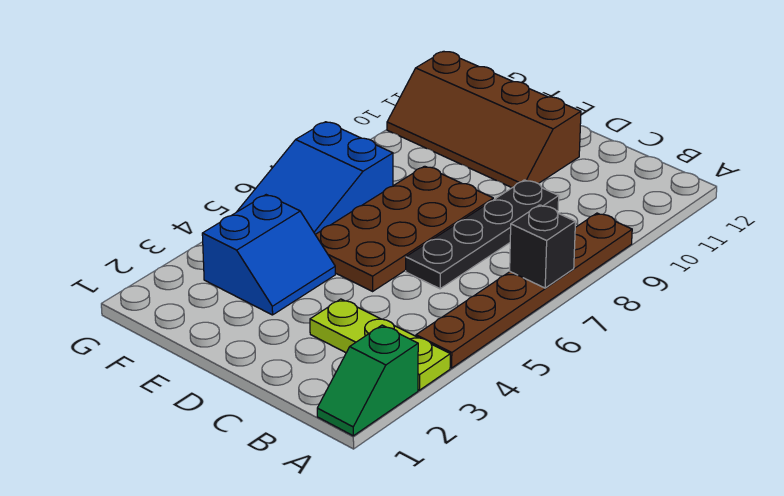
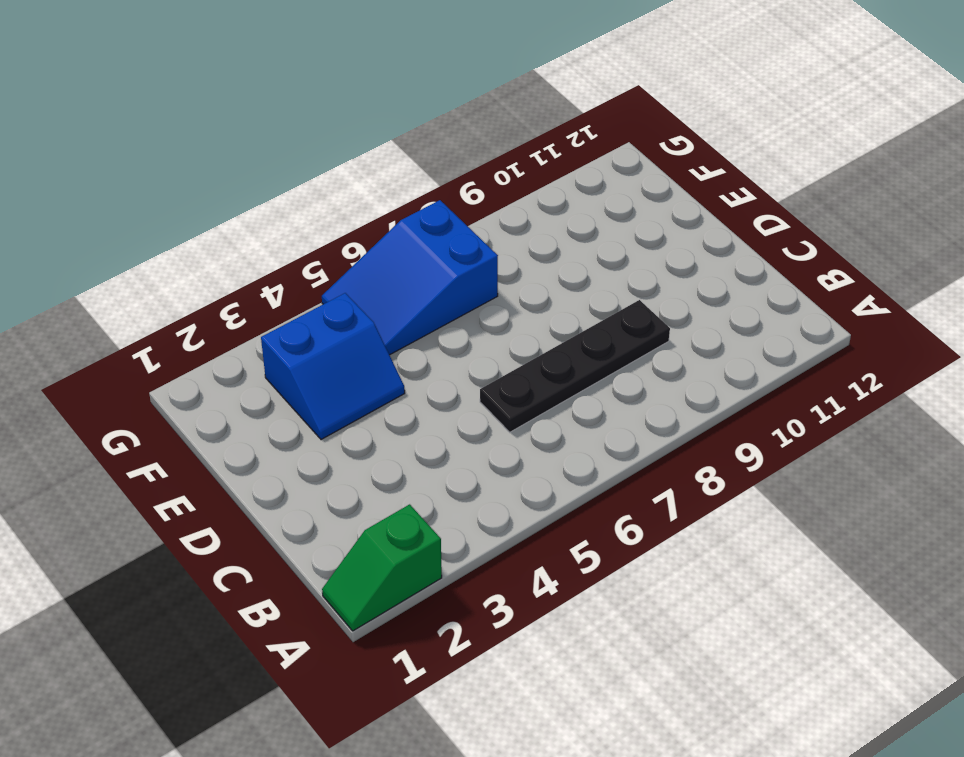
none -> lime 1x3 plate [310,299,450,390]
none -> brown 1x6 plate [416,213,632,368]

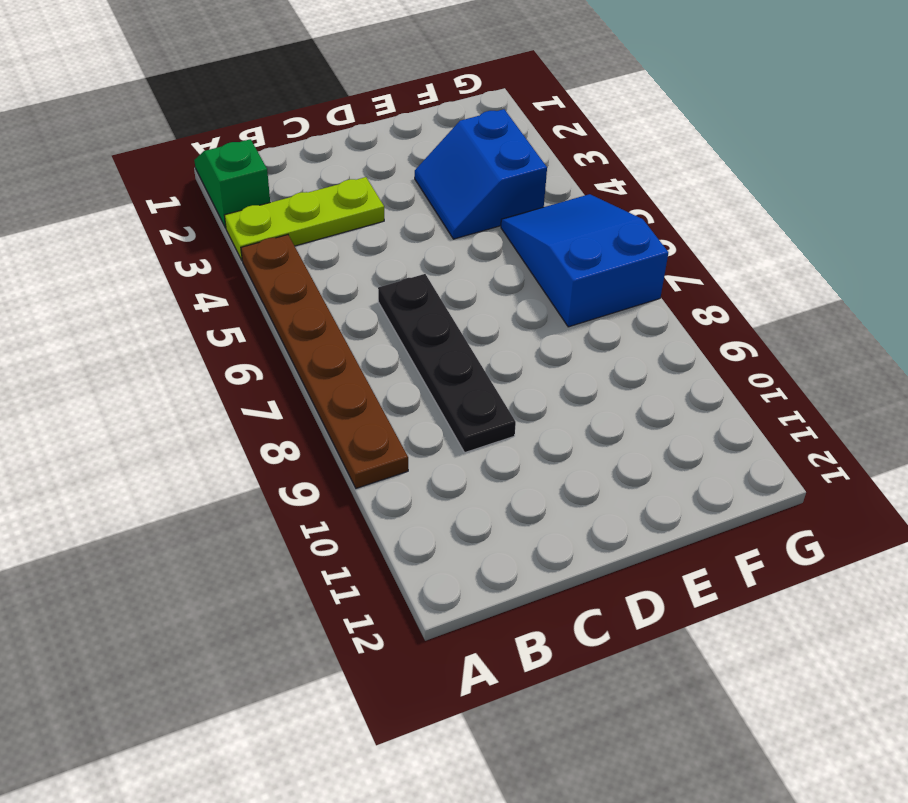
none -> brown 2x4 plate [315,166,493,291]
none -> brown 2x4 slope [387,51,581,188]

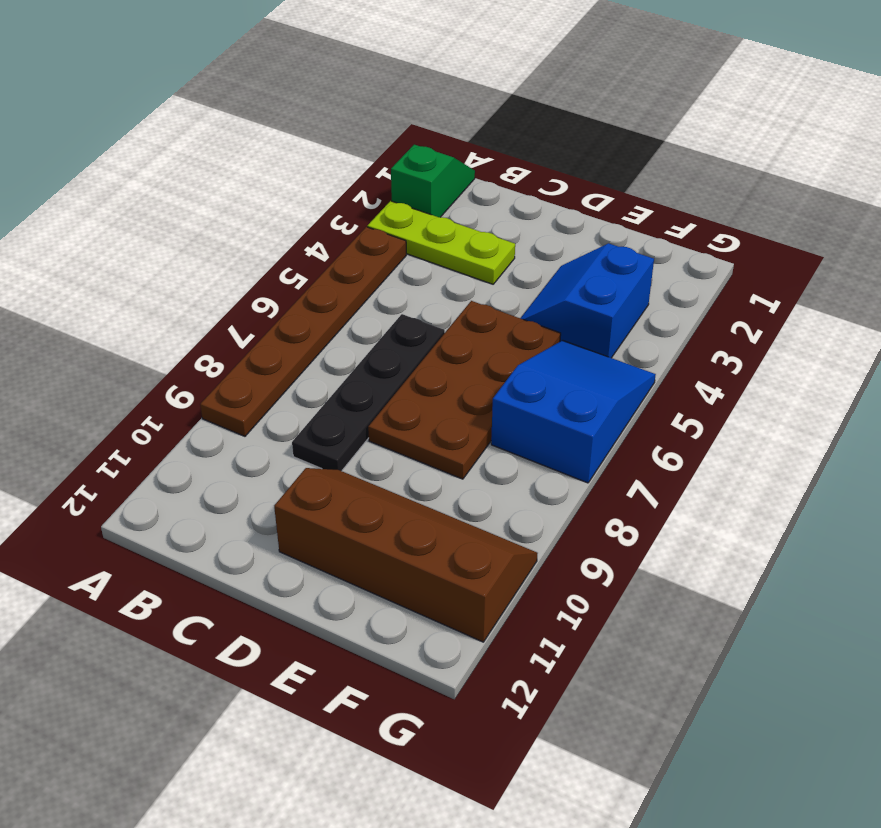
none -> black 1x1 brick [510,205,575,288]

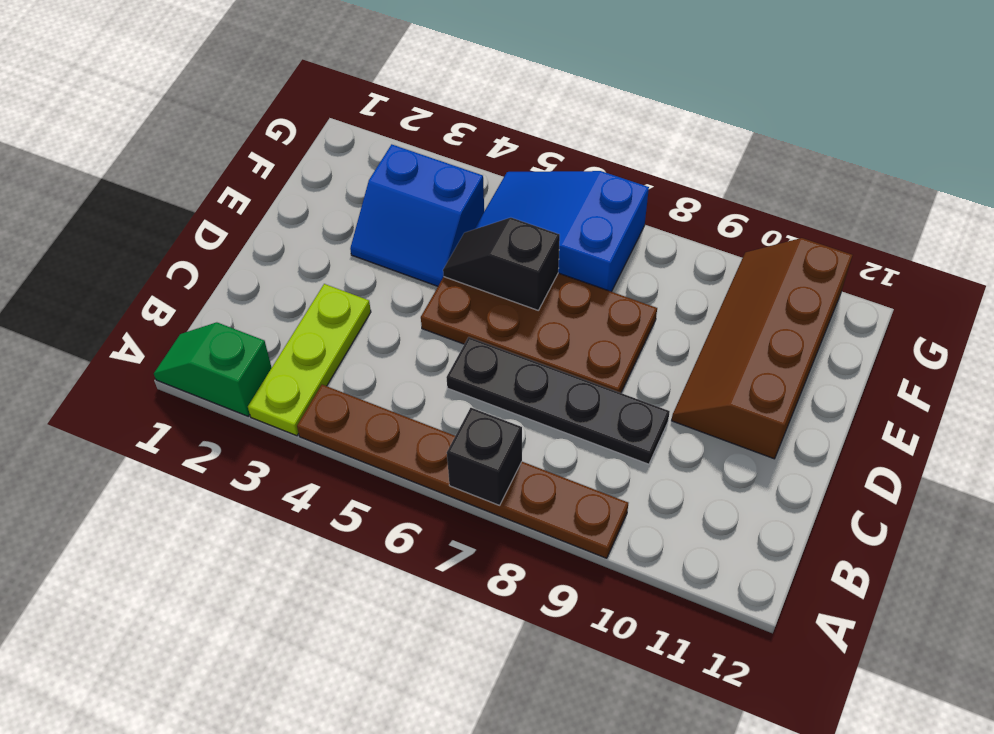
black 1x2 slope [443,218,560,310] -> none

